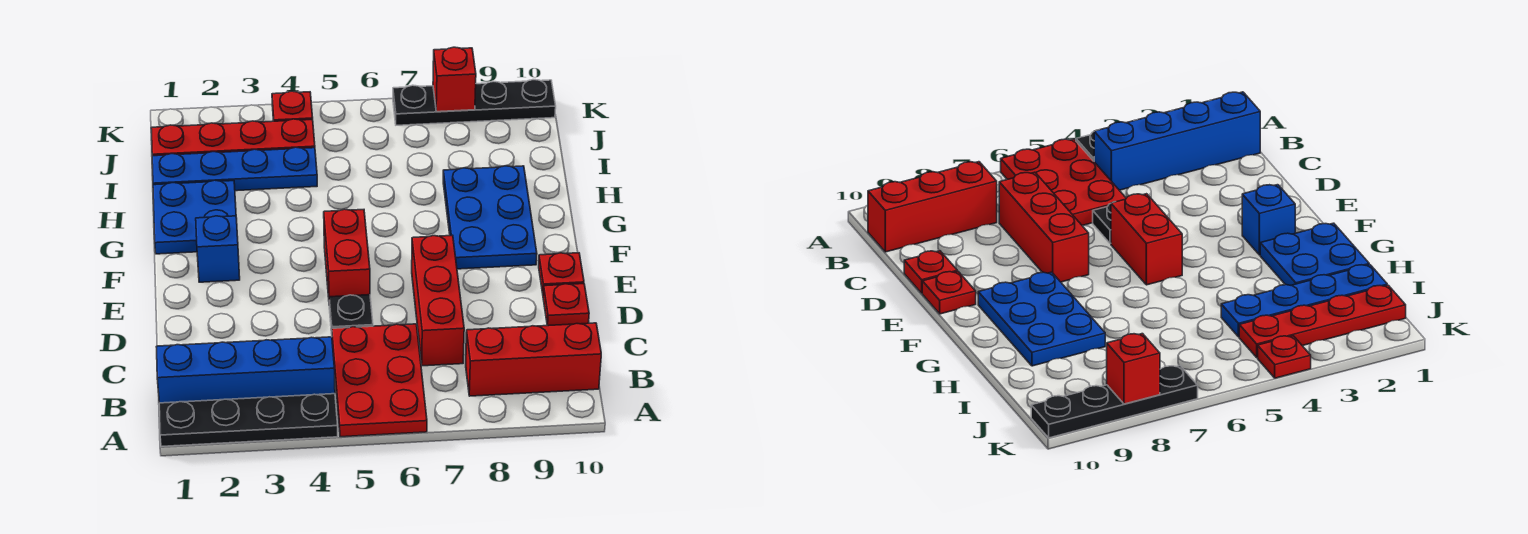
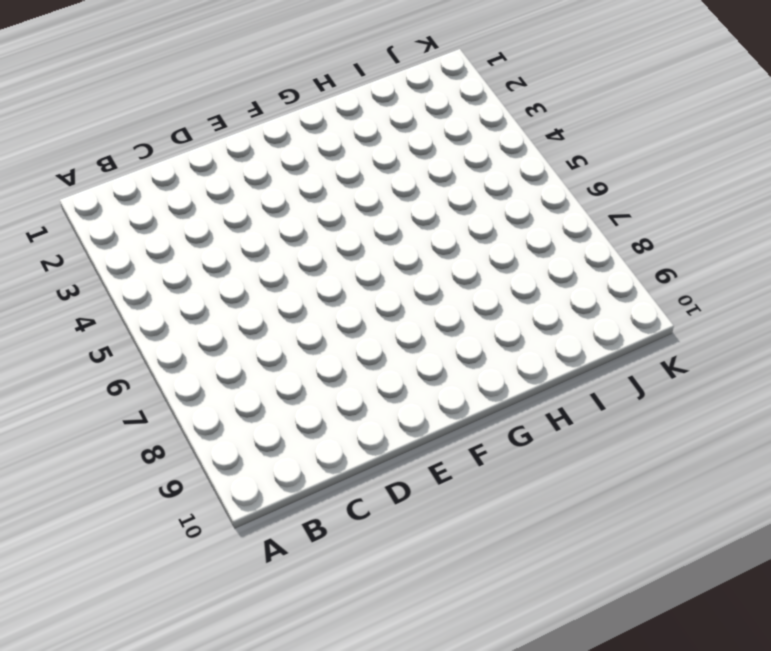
none -> black 1x4 plate [159,394,338,446]
none -> red 2x3 plate [332,324,427,437]
none -> blue 1x4 brick [157,337,335,403]

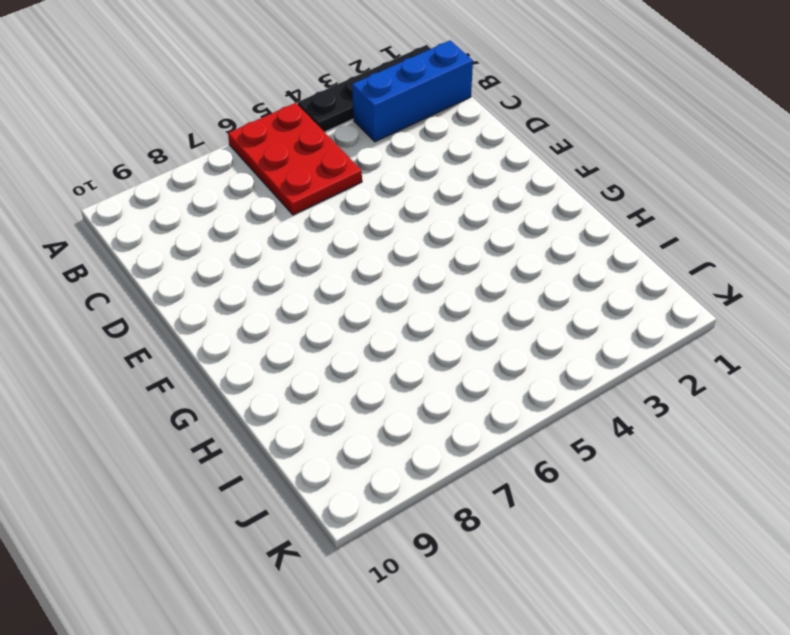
blue 1x3 brick [352,40,473,142] -> blue 1x4 brick [157,337,335,403]
none -> red 1x3 brick [466,323,601,396]
none -> red 1x3 brick [412,235,464,366]
none -> black 1x1 plate [329,295,373,333]

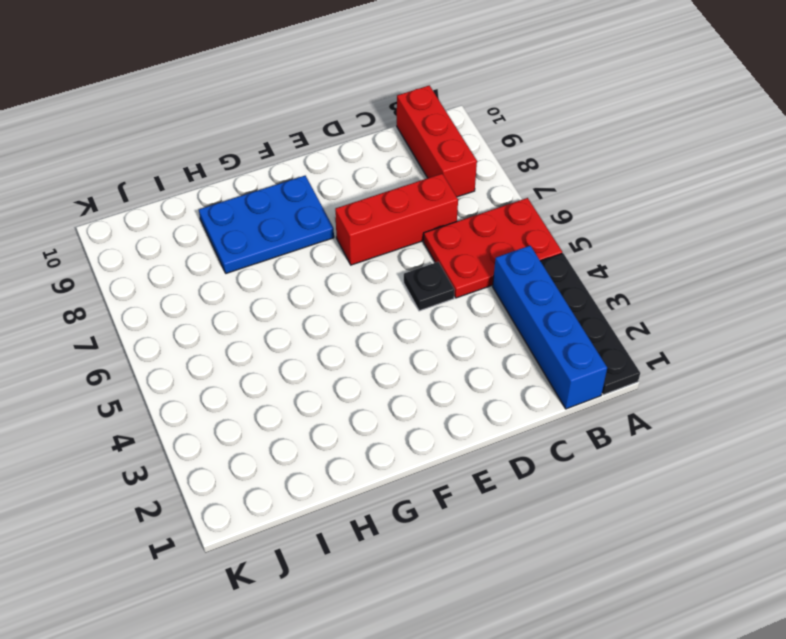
none -> red 1x1 plate [543,284,589,326]
none -> red 1x2 brick [324,209,370,297]
none -> red 1x1 plate [539,253,584,293]

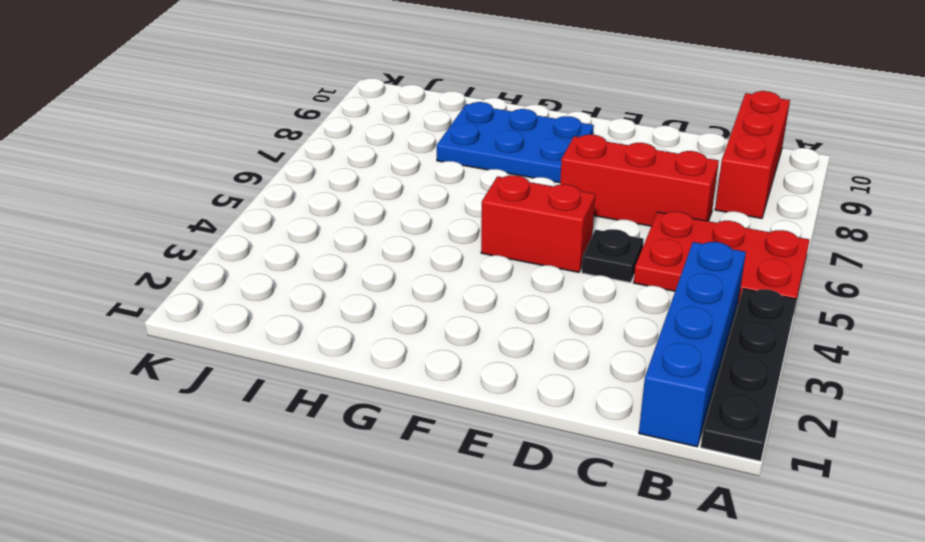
none -> red 1x1 plate [543,284,589,326]
none -> red 1x1 plate [539,253,584,293]
none -> blue 1x1 brick [196,216,240,282]

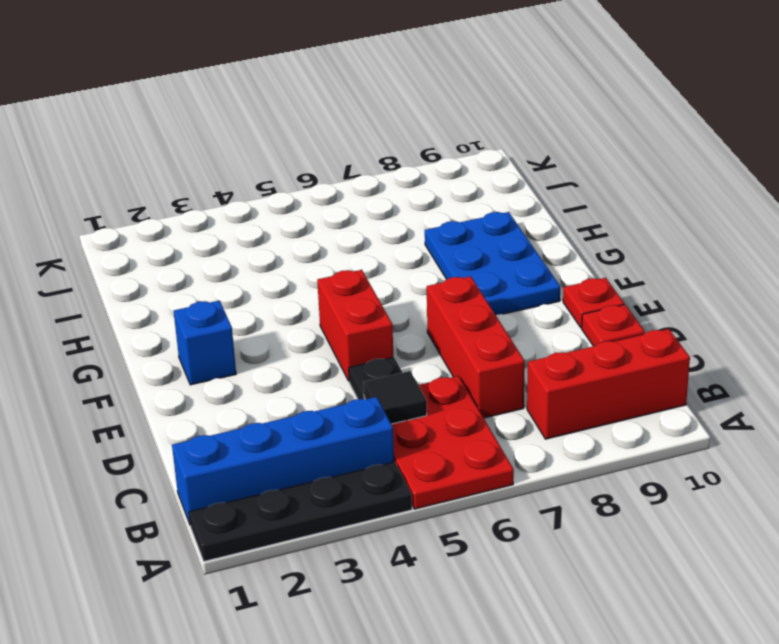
black 1x1 tile [364,371,427,424] -> none
none -> blue 2x2 plate [153,180,236,254]
none -> blue 1x4 plate [152,147,317,191]
none -> red 1x4 plate [151,119,315,156]

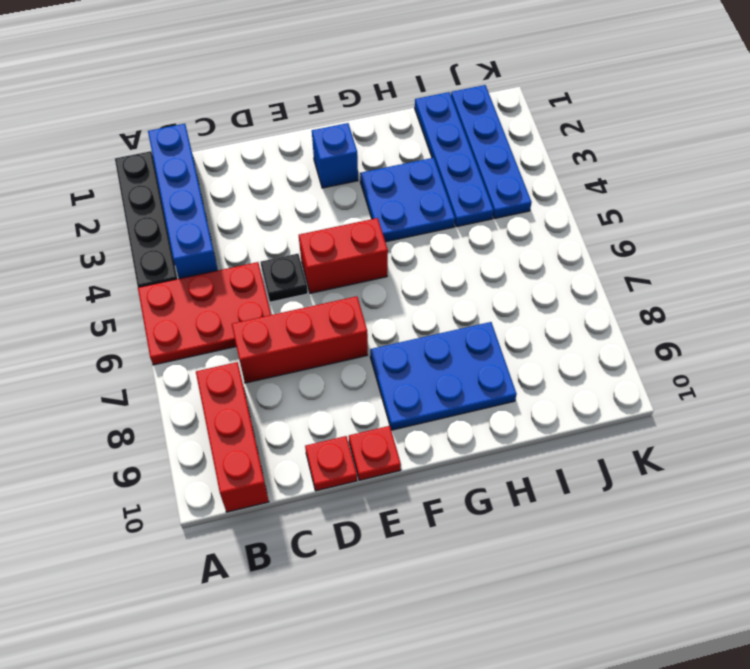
blue 2x2 plate [360,158,455,242] -> blue 2x2 plate moved to [153,180,236,254]
blue 1x4 plate [451,85,532,219] -> red 1x4 plate [151,119,315,156]
none -> red 1x1 plate [272,91,313,121]
none -> black 1x4 plate [393,80,556,125]
none -> red 1x1 brick [433,47,476,112]

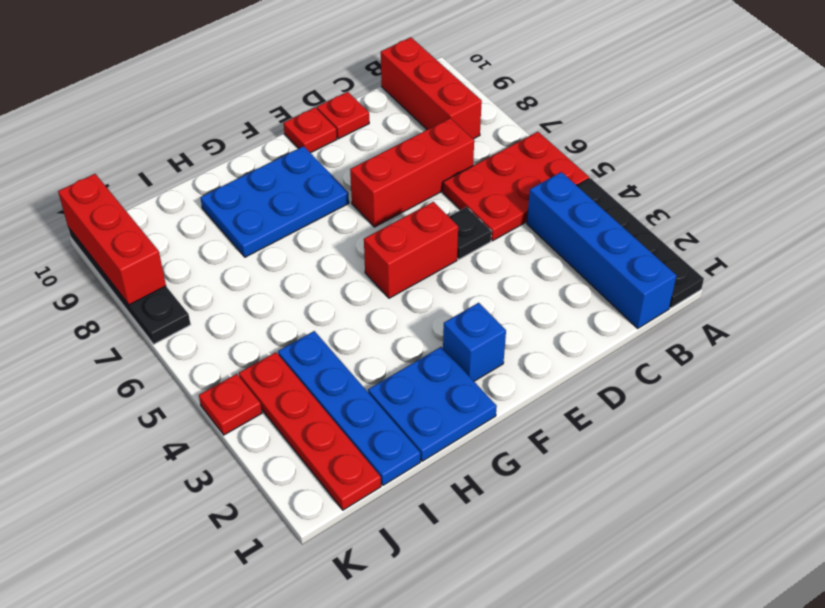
red 1x3 brick [58,174,166,305] -> red 1x1 brick [433,47,476,112]

